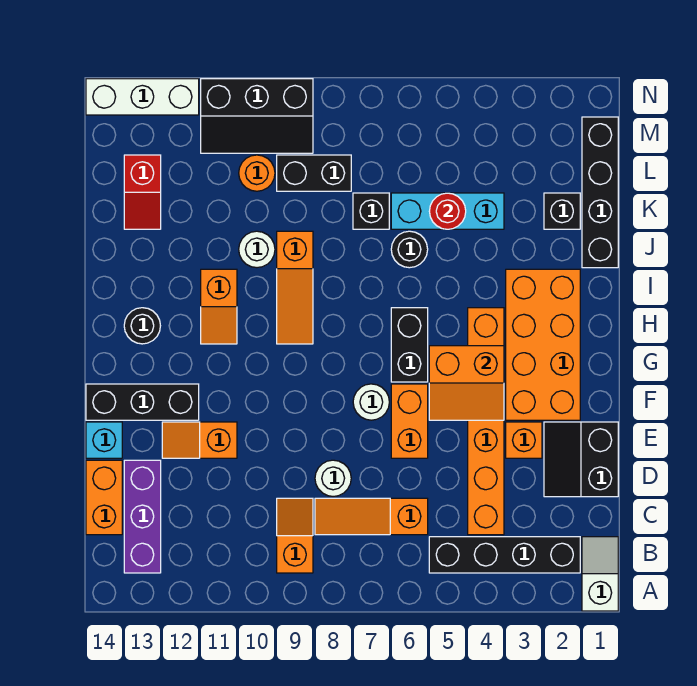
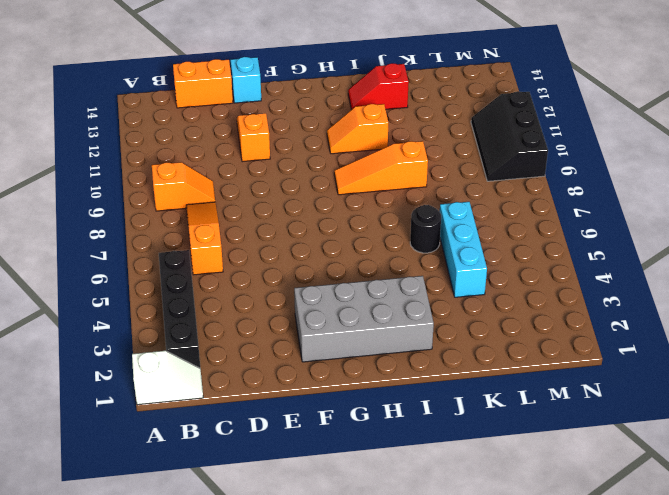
grey 2x4 brick [294,276,434,362] -> orange 2x4 brick [506,269,580,420]
red 1x2 slope [348,63,409,110] -> red 1x2 slope moved to [124,155,161,229]
none -> purple 1x3 brick [124,460,161,573]
none -> orange 1x6 brick [468,308,504,535]
none -> black 2x2 slope [544,422,618,497]
none -> white 1x1 round brick [315,460,351,497]

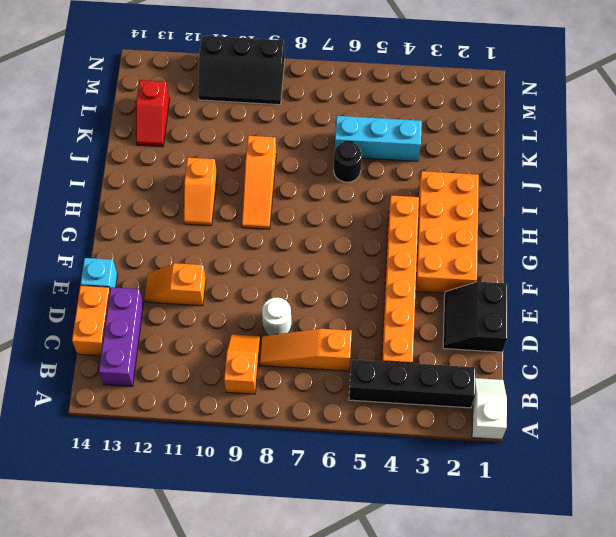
none -> orange 1x1 brick [506,422,542,458]
none -> orange 1x2 brick [391,384,428,458]
none -> white 1x1 round brick [353,384,389,420]
none -> black 1x3 brick [86,384,199,420]

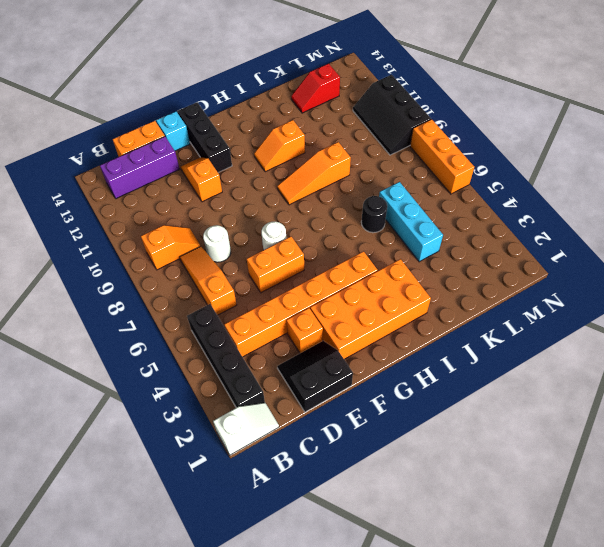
orange 1x3 brick [410,119,474,194] -> none
none -> black 1x2 brick [391,308,428,382]
none -> black 1x1 round brick [124,308,160,344]
none -> black 1x4 brick [582,117,618,268]
none -> white 1x1 round brick [239,231,275,268]

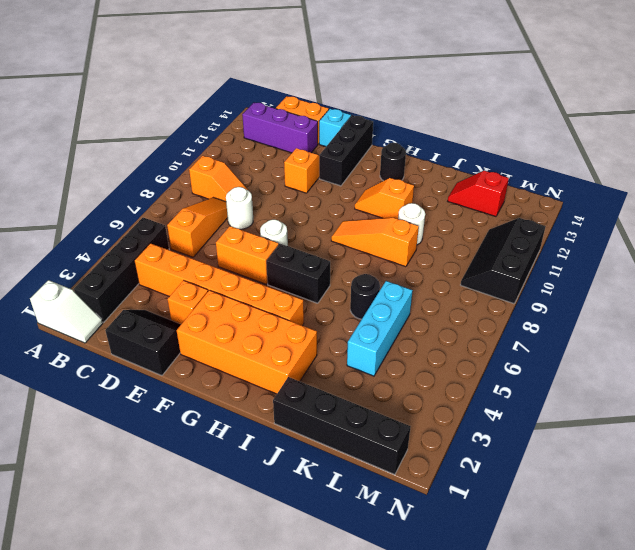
none -> black 1x1 brick [544,193,580,229]
none -> black 1x1 brick [353,193,389,229]
none -> black 1x2 brick [277,155,351,191]
none -> orange 1x1 round brick [239,155,275,191]

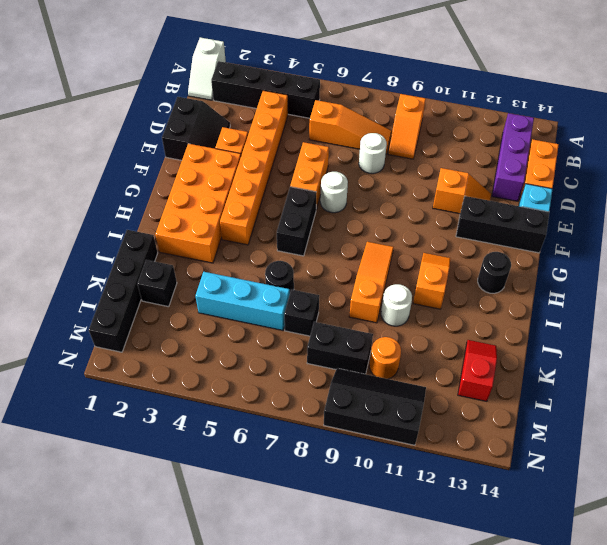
none -> white 1x3 brick [86,79,199,115]
none -> orange 2x2 slope [429,346,504,420]
none -> red 1x1 round brick [429,193,466,229]

